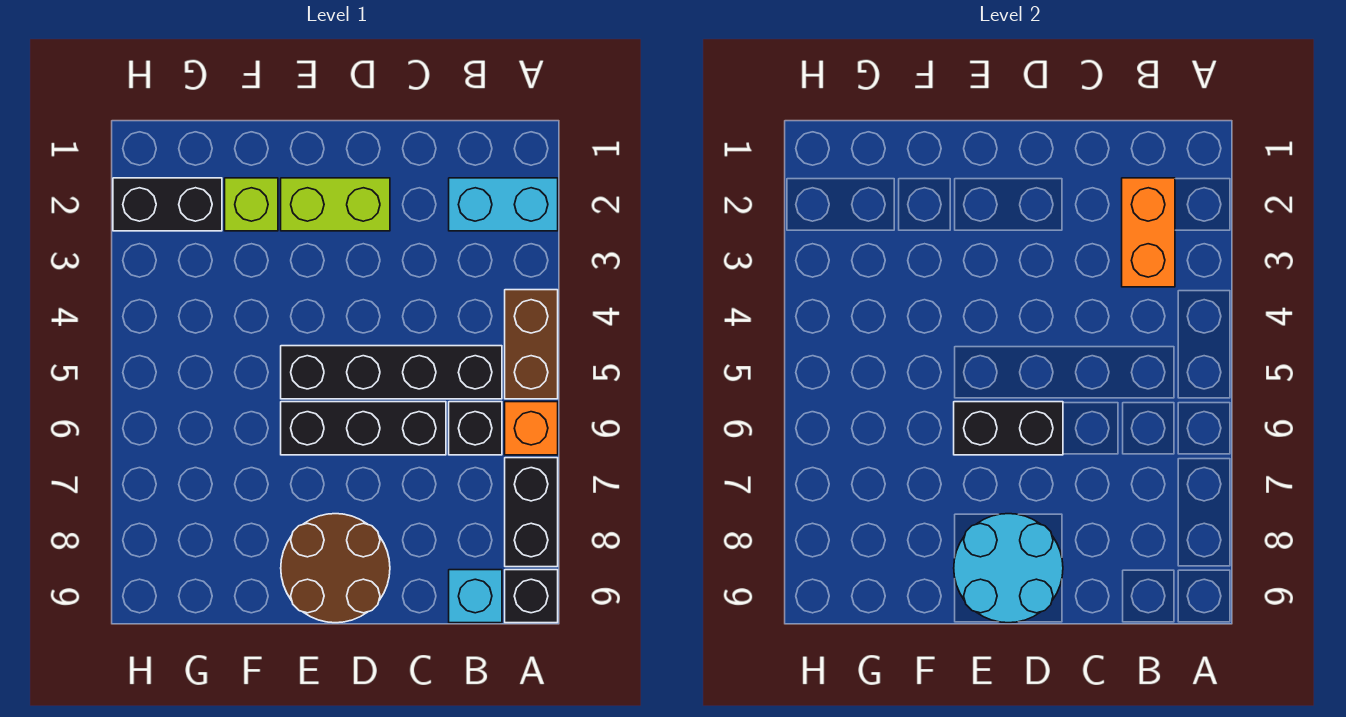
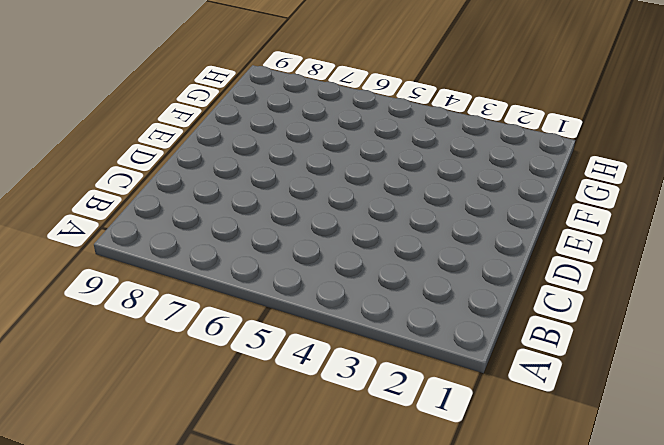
none -> cyan 1x2 brick [449,178,558,231]
none -> brown 1x2 brick [505,290,558,399]
none -> orange 1x1 brick [505,402,558,455]

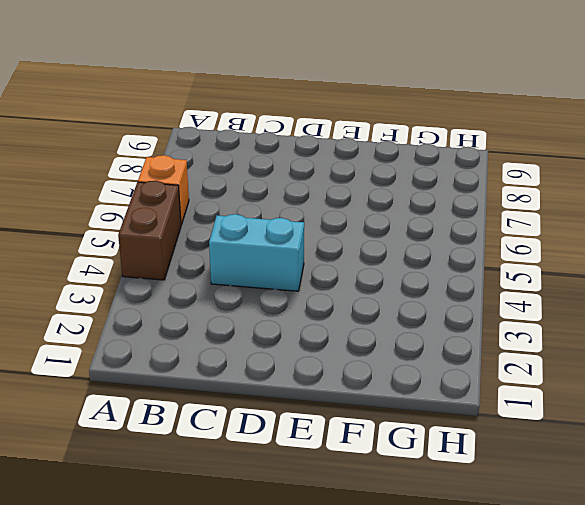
cyan 1x2 brick [209,214,304,291] -> cyan 1x2 brick moved to [449,178,558,231]
none -> black 1x2 brick [505,458,558,567]
none -> black 1x1 brick [505,570,558,623]
none -> black 1x4 brick [281,346,502,399]

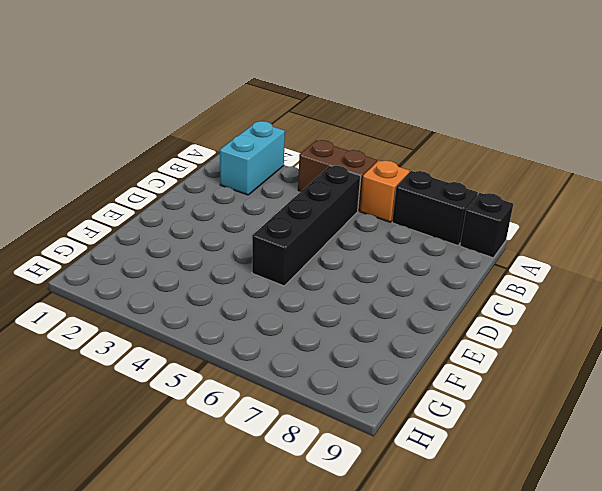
none -> black 1x1 brick [449,402,502,455]
none -> cyan 1x1 brick [449,570,502,623]
none -> black 1x3 brick [281,402,446,455]

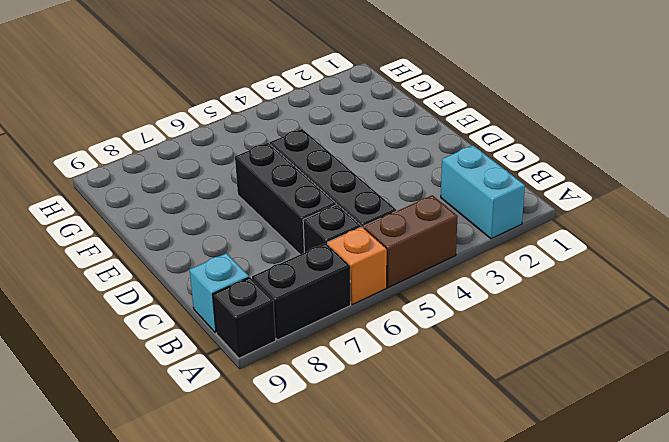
none -> lime 1x2 brick [281,178,390,231]
none -> brown 2x2 round brick [281,514,390,623]
none -> lime 1x1 brick [225,178,278,231]

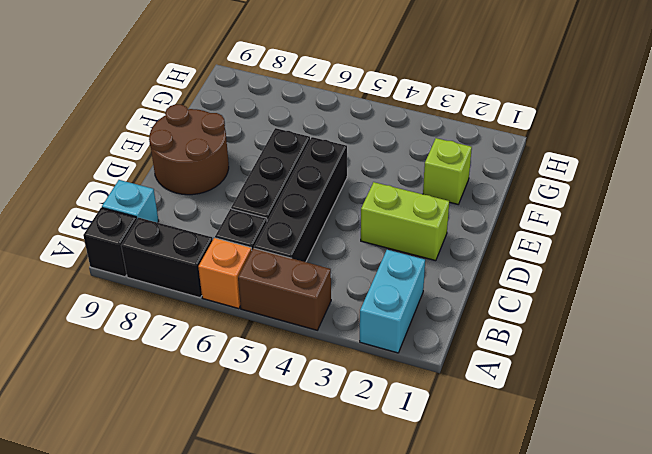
lime 1x2 brick [361,182,449,261] -> lime 1x2 brick turned to [281,178,390,231]
none -> black 1x2 brick [113,178,222,231]
none -> orange 1x2 brick [1122,178,1175,287]
none -> black 1x2 brick [954,402,1063,455]

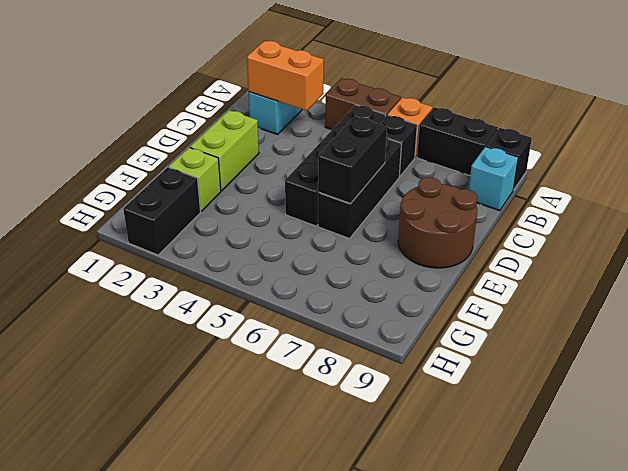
none -> cyan 2x2 round brick [954,514,1063,623]

